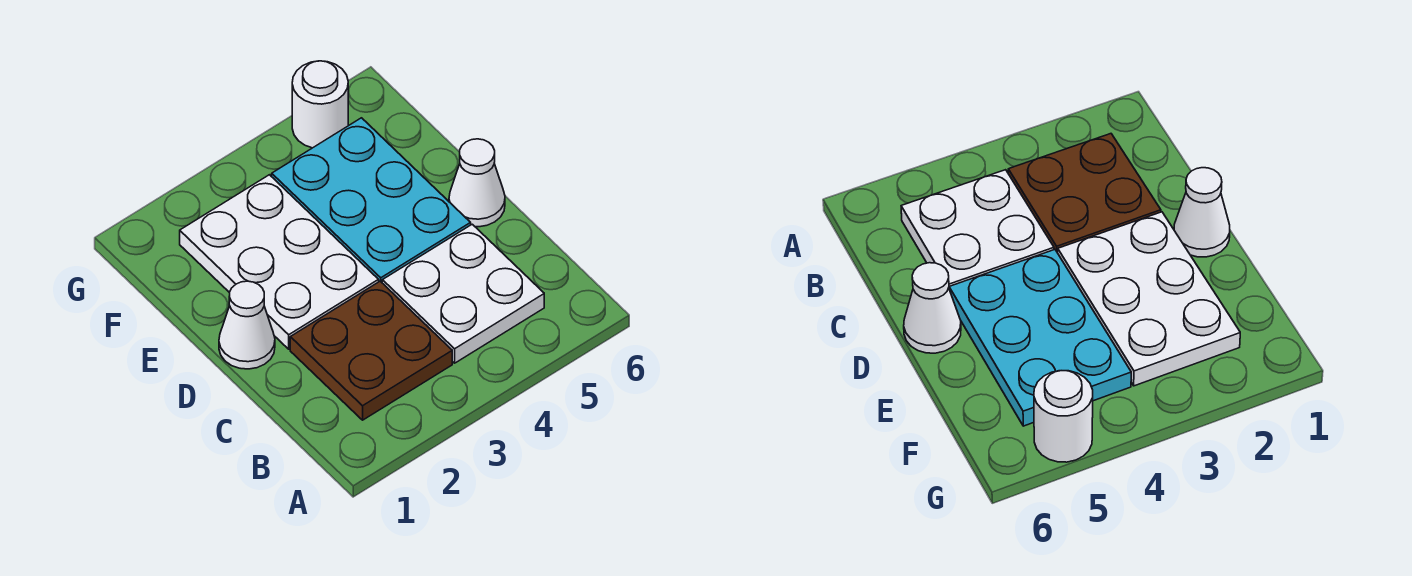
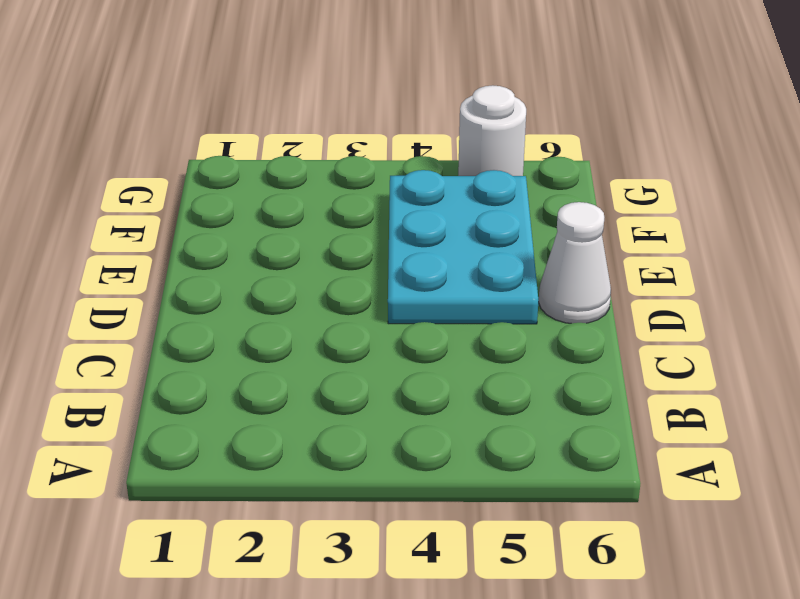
none -> brown 2x2 plate [290,281,452,420]
none -> white 2x2 plate [382,224,544,363]

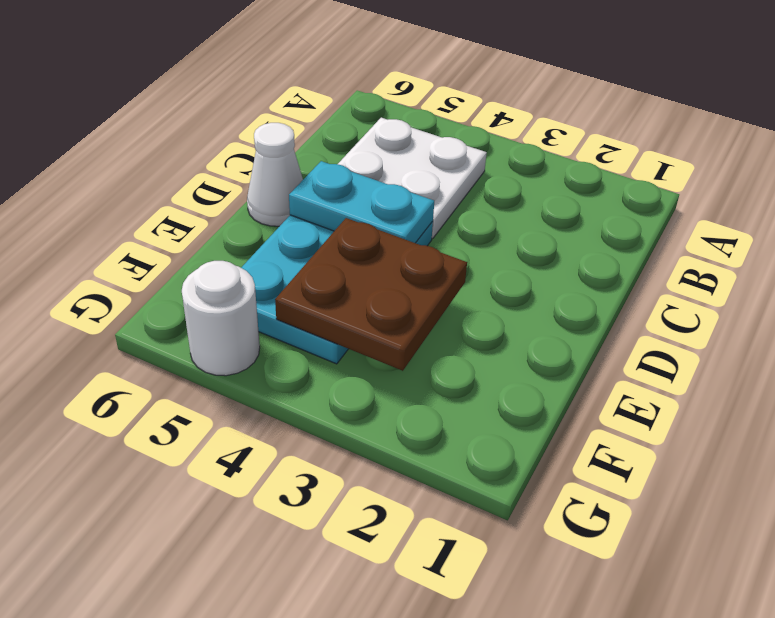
cyan 1x2 plate [289,161,434,243] -> none
brown 2x2 plate [275,218,467,371] -> brown 2x2 plate moved to [290,281,452,420]
none -> white 1x1 cone [219,281,275,369]
none -> white 2x3 plate [180,175,379,349]

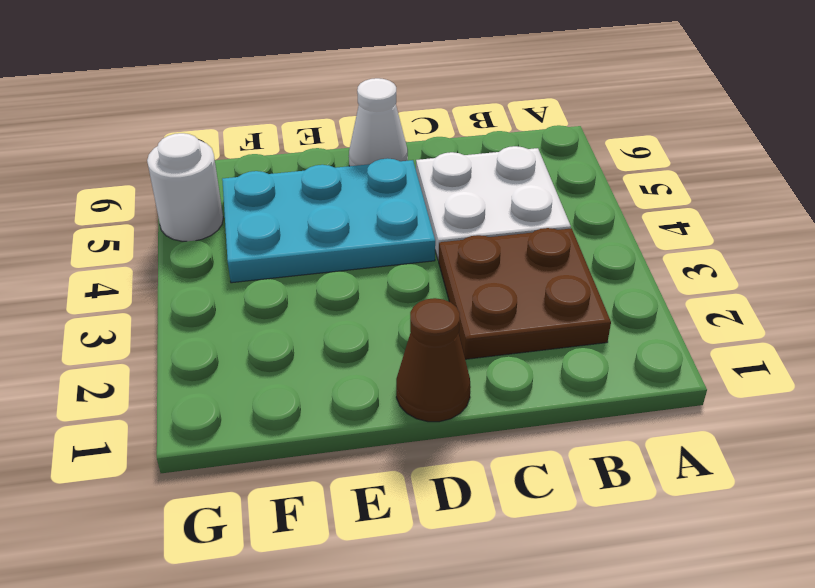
brown 1x1 cone [396,298,471,422] -> white 1x1 cone [219,281,275,369]
none -> white 2x3 plate [180,175,379,349]

